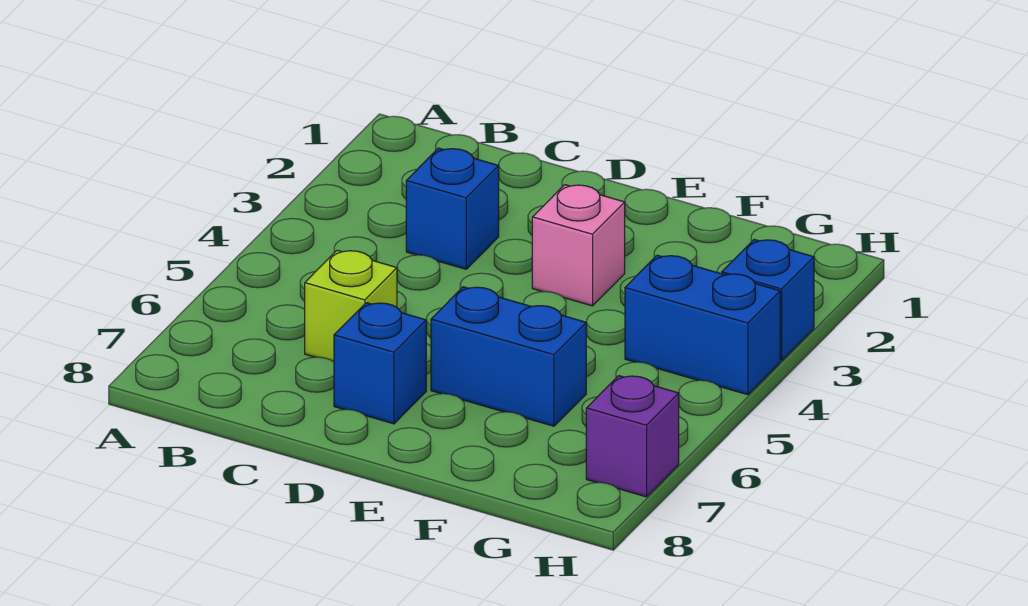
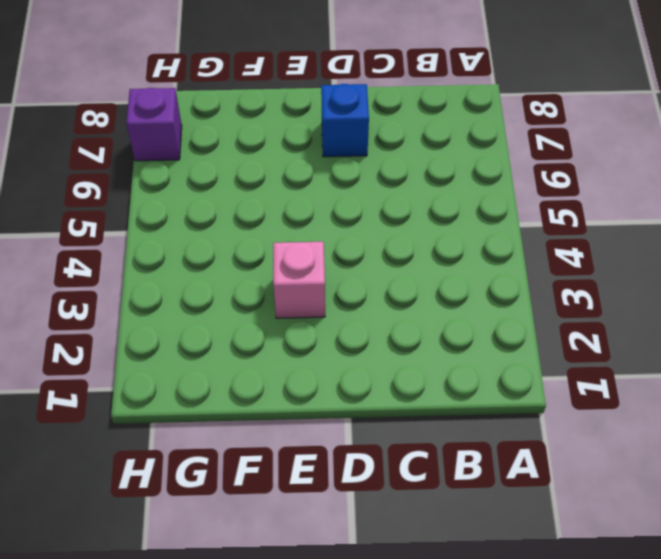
none -> blue 1x1 brick [406,148,499,269]
none -> lime 1x1 brick [305,250,397,362]

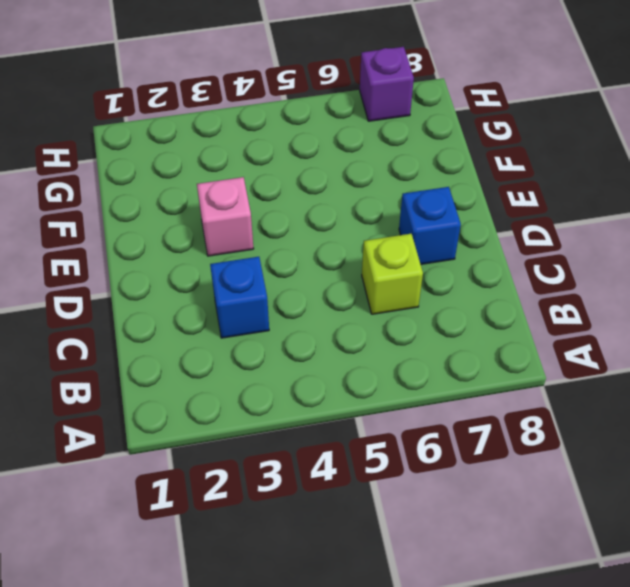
none -> blue 1x2 brick [431,287,586,426]
none -> blue 1x2 brick [625,255,780,395]

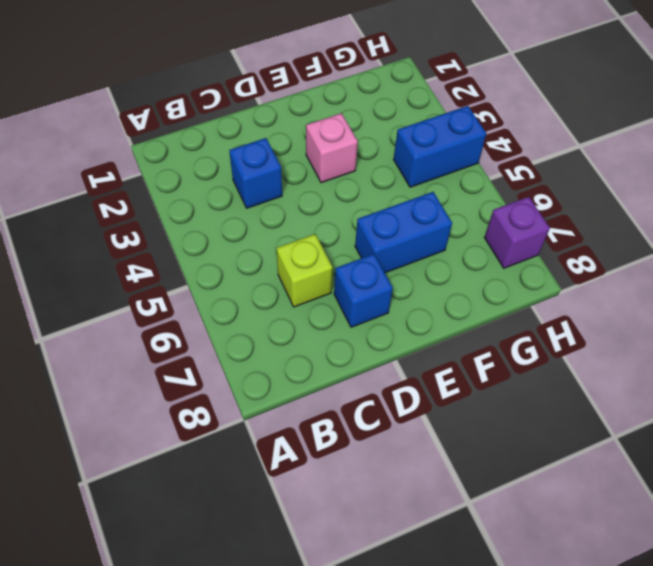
none -> blue 1x1 brick [722,239,814,361]

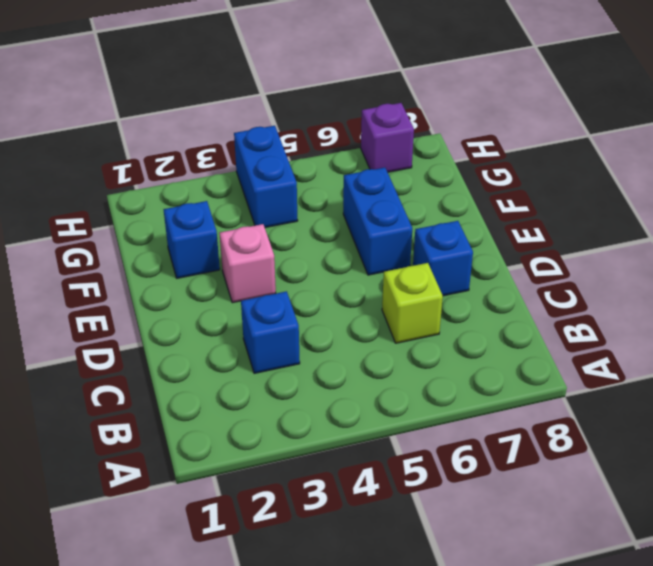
blue 1x1 brick [164,201,220,278] -> blue 1x1 brick moved to [722,239,814,361]

